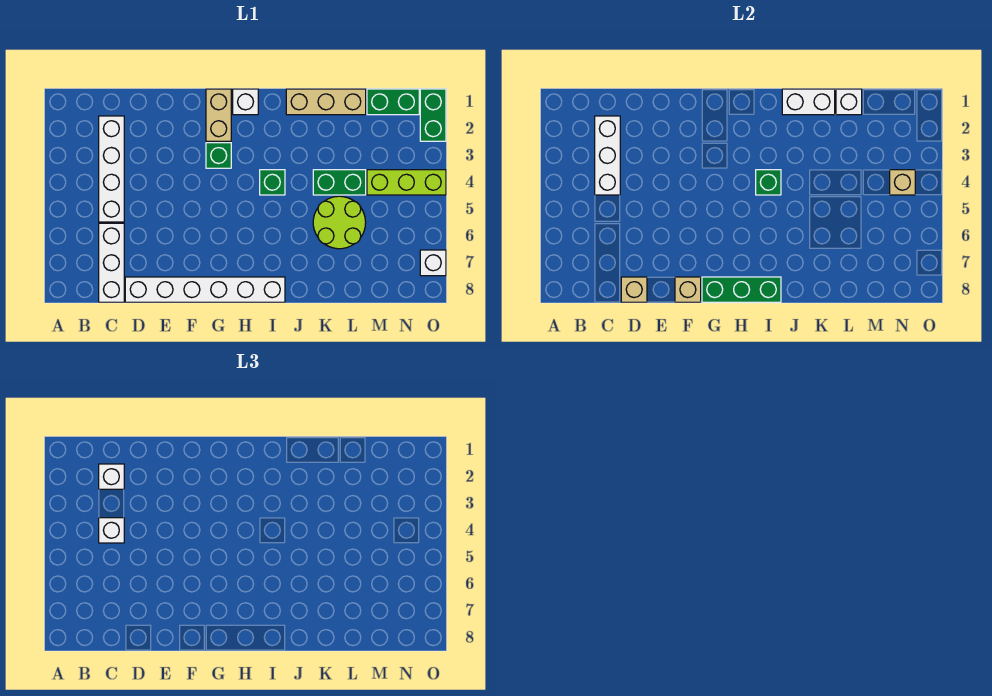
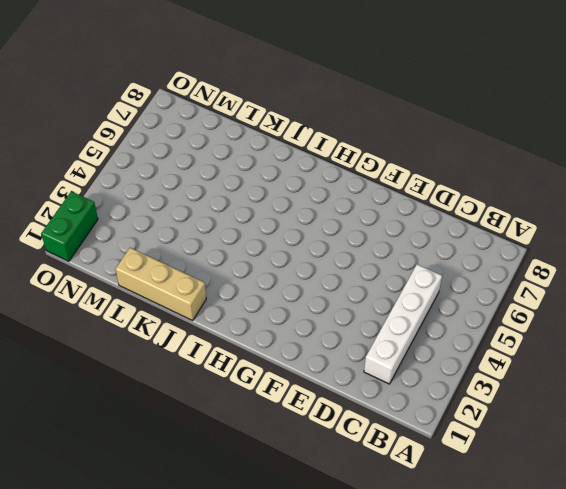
none -> white 1x3 brick [99,223,124,302]
none -> white 1x6 brick [125,277,285,302]
none -> tan 1x2 brick [206,89,231,141]

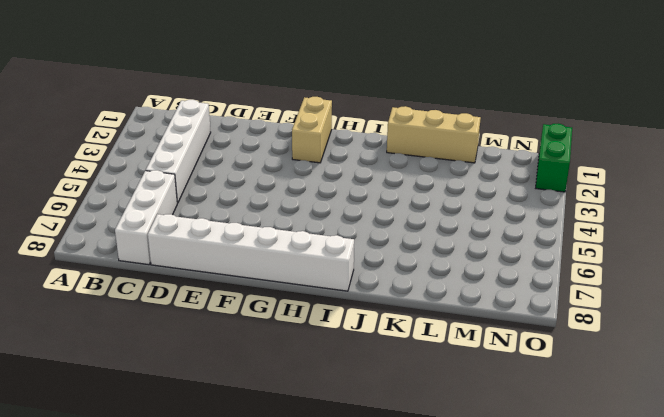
none -> green 1x1 brick [206,143,231,168]
none -> white 1x1 brick [233,89,258,115]
none -> green 1x1 brick [260,170,285,195]

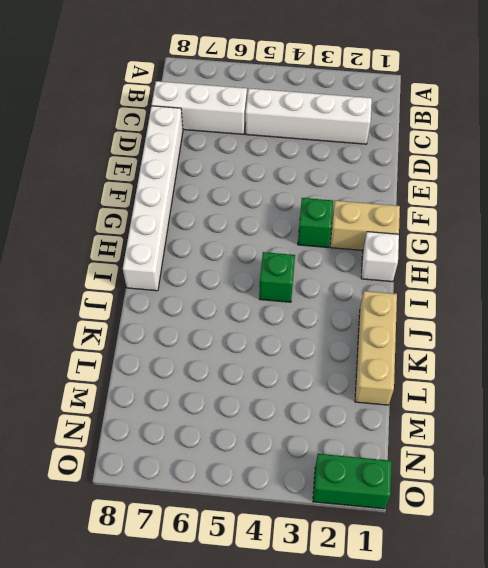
none -> green 1x2 brick [313,170,366,195]
none -> lime 2x2 round brick [313,196,366,249]
none -> green 1x2 brick [367,89,419,115]

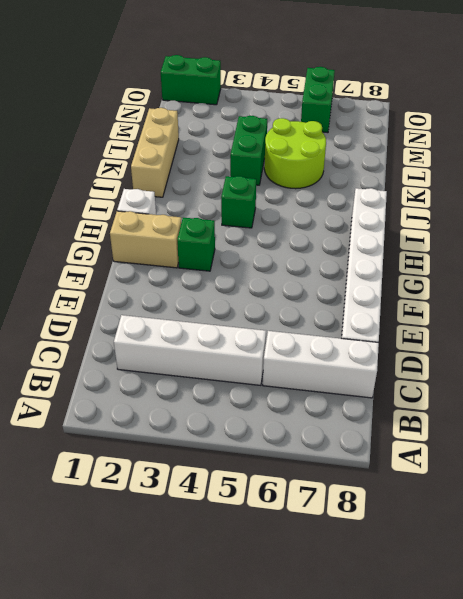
green 1x2 brick [301,67,335,133] -> green 1x2 brick moved to [367,89,419,115]
none -> lime 1x3 brick [367,170,446,195]
none -> white 1x1 brick [420,250,446,276]
none -> white 1x3 brick [595,116,620,195]

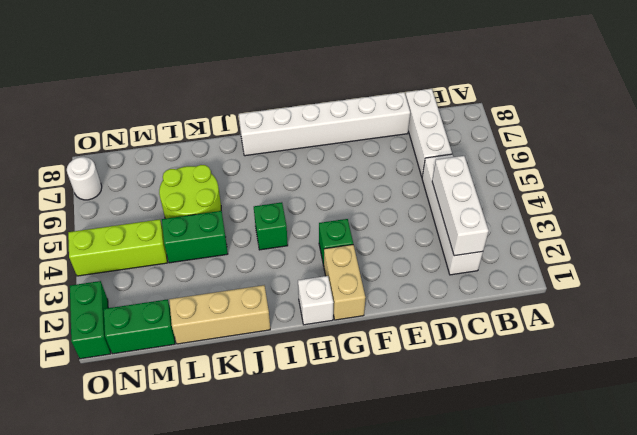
white 1x1 round brick [67,157,102,200] -> white 1x1 brick [420,250,446,276]
none -> tan 1x1 brick [621,277,647,302]
none -> tan 1x1 brick [675,277,701,302]
none -> green 1x3 brick [702,277,781,302]

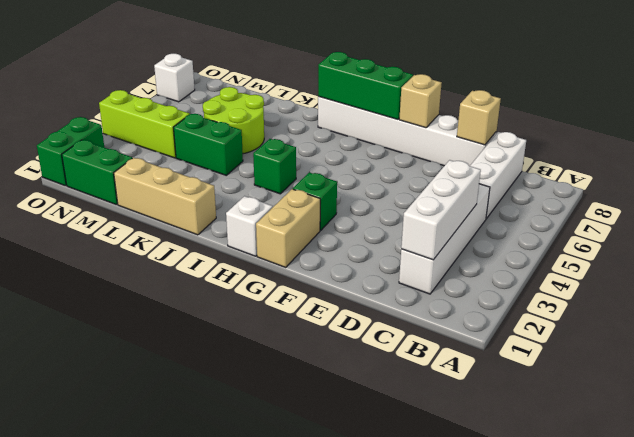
none -> green 1x1 brick [756,170,781,195]
none -> white 1x2 brick [782,89,835,115]
none -> white 1x1 brick [836,89,862,115]

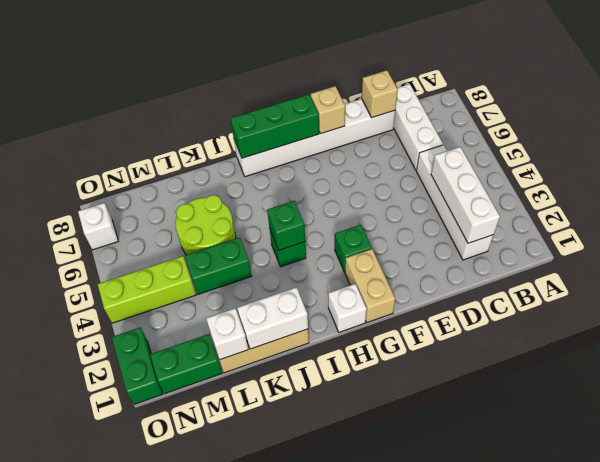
none -> tan 1x1 brick [890,170,915,195]
none -> white 1x1 brick [99,464,124,489]
none -> white 1x1 brick [99,518,124,543]

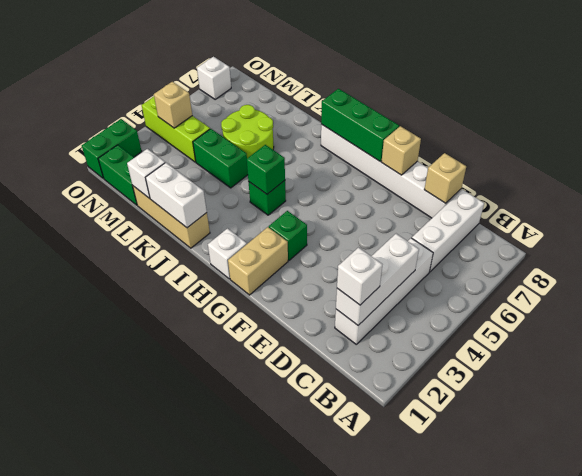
none -> white 1x1 brick [99,518,124,543]

